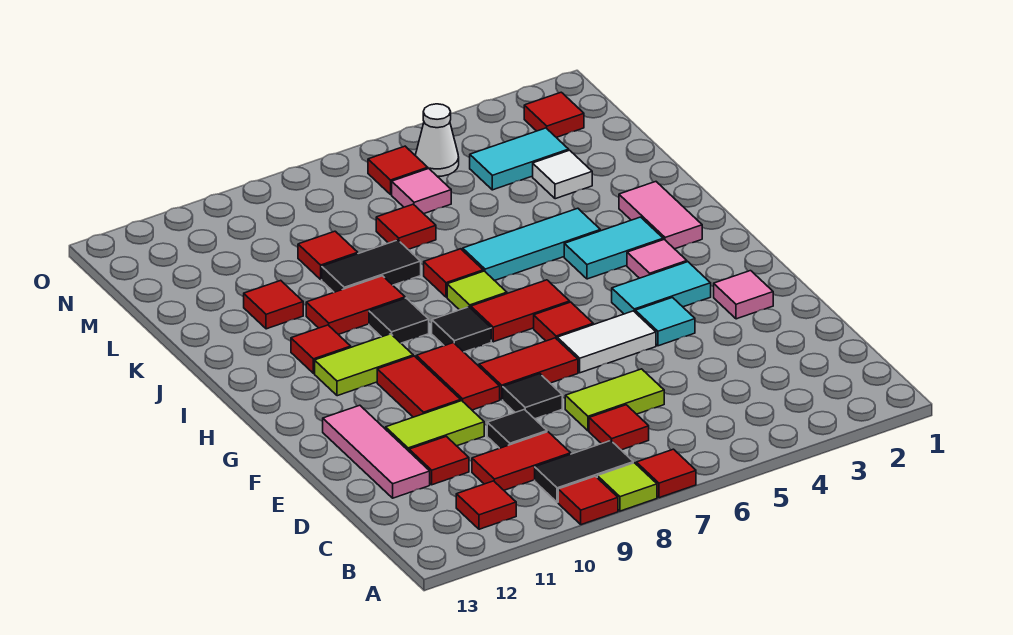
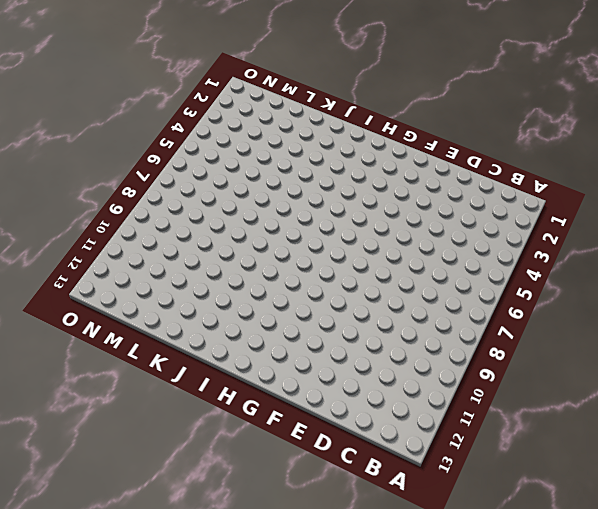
none -> red 1x1 tile [636,449,696,498]
none -> lime 1x1 tile [597,463,657,511]
none -> red 1x1 tile [558,476,618,525]
none -> black 1x2 tile [535,441,633,502]

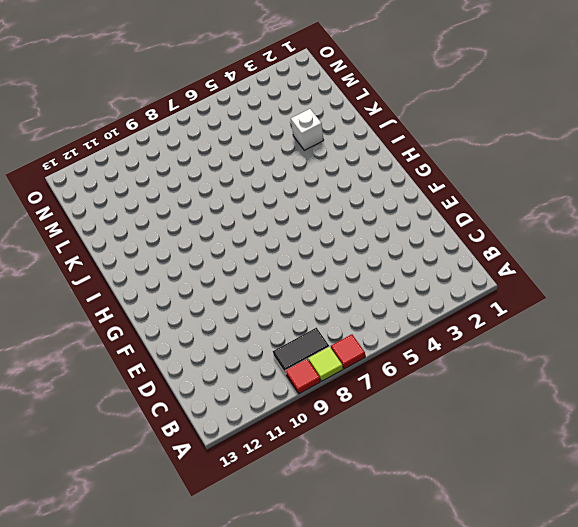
white 1x1 brick [291,109,324,150] -> none
none -> red 1x1 tile [456,481,516,529]
none -> red 1x1 tile [589,405,649,450]
none -> red 1x2 tile [472,432,571,490]
none -> lime 1x2 tile [565,369,664,431]

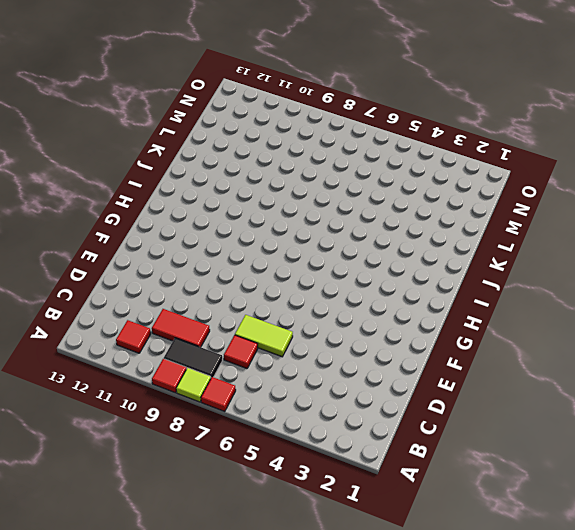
none -> black 1x1 tile [487,409,547,448]
none -> red 1x1 tile [409,436,469,485]
none -> pink 1x3 tile [323,405,430,498]
none -> black 1x1 tile [503,374,562,419]

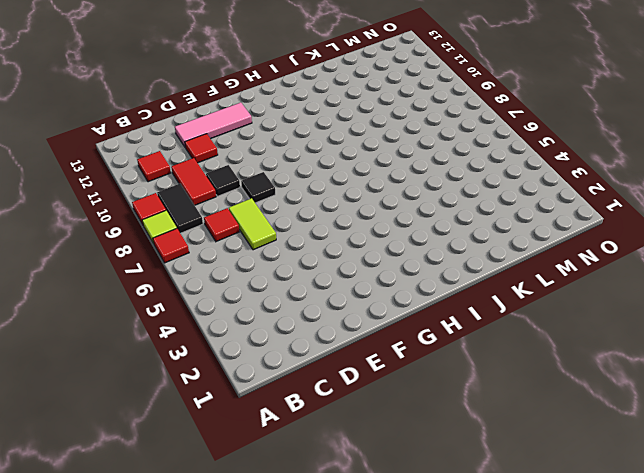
none -> lime 1x2 tile [386,401,484,451]
none -> pink 1x1 tile [714,271,773,319]
none -> cyan 1x1 tile [635,298,695,346]
none -> white 1x2 tile [557,311,656,373]

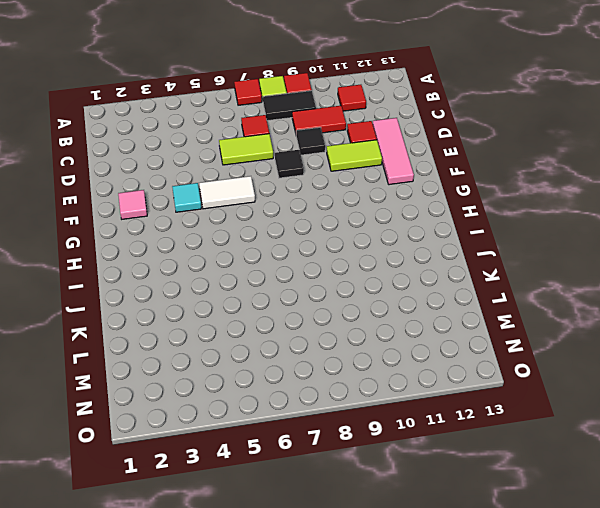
none -> red 1x2 tile [479,338,578,400]
none -> red 1x2 tile [416,343,500,410]
none -> red 1x2 tile [377,356,461,417]
none -> cyan 1x2 tile [612,262,711,314]

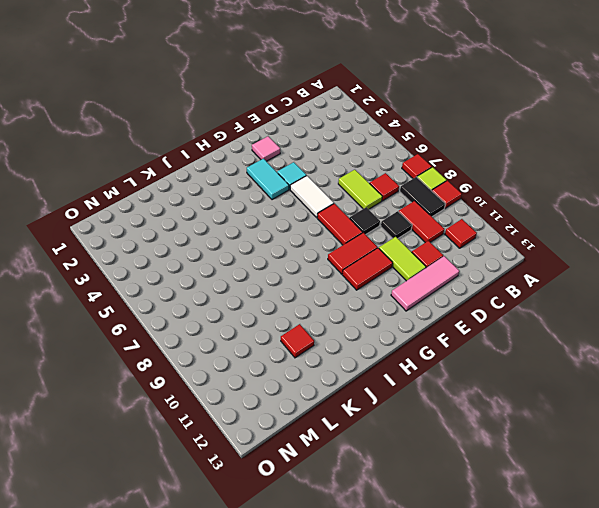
none -> red 1x1 tile [534,302,593,341]
none -> pink 1x1 tile [627,240,687,278]
none -> red 1x2 tile [471,280,570,342]
none -> black 1x1 tile [432,307,491,352]

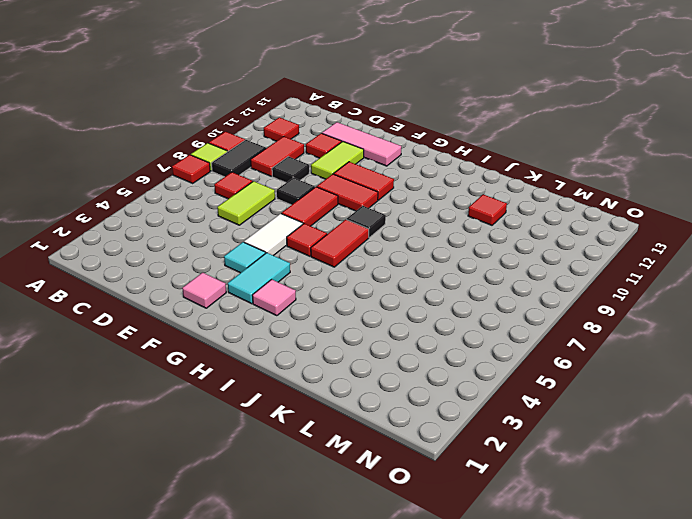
none -> lime 1x2 tile [315,334,413,396]
none -> pink 1x2 tile [619,182,702,249]
none -> cyan 1x2 tile [564,217,663,279]
none -> lime 1x1 tile [447,271,507,310]

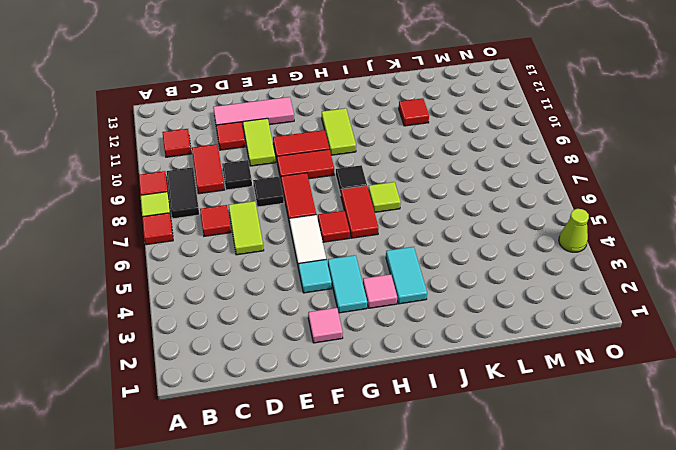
lime 1x1 cone [559,209,589,252] -> none
none -> pink 1x2 tile [619,182,702,249]
none -> black 1x1 tile [369,298,429,343]
none -> red 1x1 tile [291,325,351,373]
none -> cyan 1x3 tile [463,208,600,281]

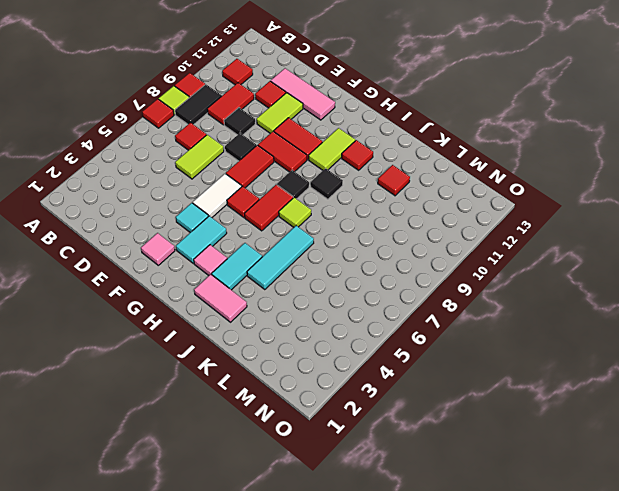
none -> red 1x1 tile [424,249,483,297]
none -> red 1x2 tile [306,276,405,334]
none -> black 1x2 tile [322,240,421,292]
none -> white 1x1 tile [533,150,592,199]

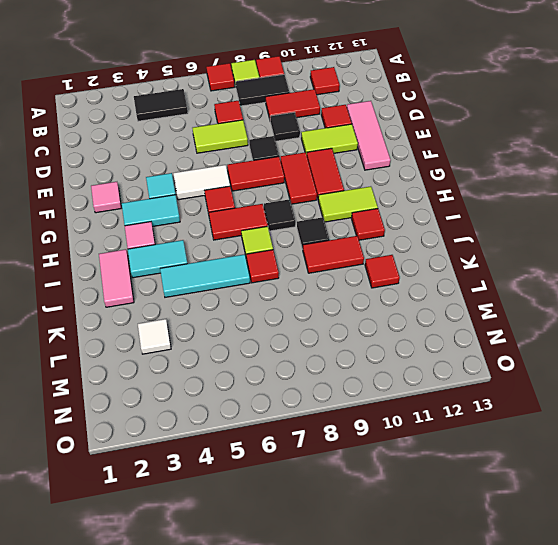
black 1x2 tile [134,89,188,121] -> black 1x2 tile moved to [322,240,421,292]
none -> red 1x1 tile [376,204,436,250]
none -> red 1x1 tile [298,231,358,279]
none -> cyan 1x2 tile [470,128,569,190]
none -> pink 1x1 tile [392,169,451,214]

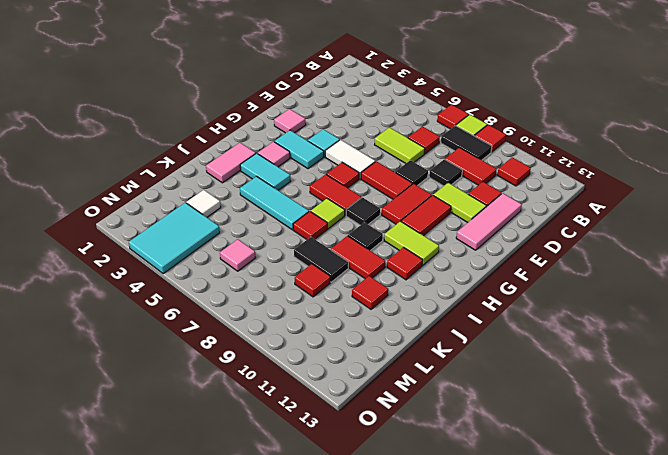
cyan 2x3 tile [129,203,220,274] -> cyan 1x2 tile [470,128,569,190]
none -> red 1x1 tile [376,204,436,250]
none -> red 1x1 tile [524,92,584,137]
none -> white 1x1 cone [415,104,459,176]
none -> red 1x1 tile [368,146,428,194]

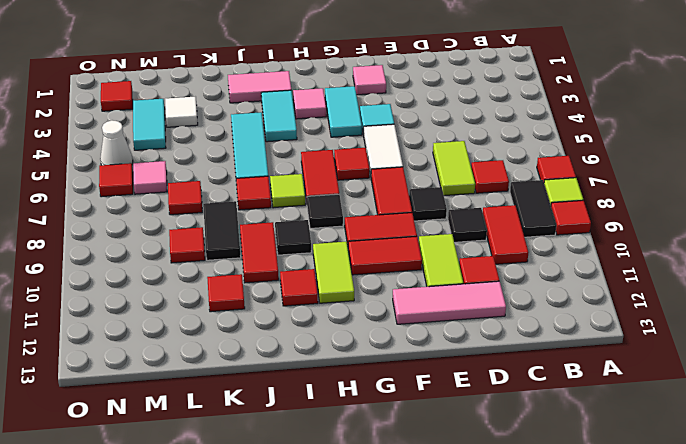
none -> red 1x1 tile [456,481,516,529]

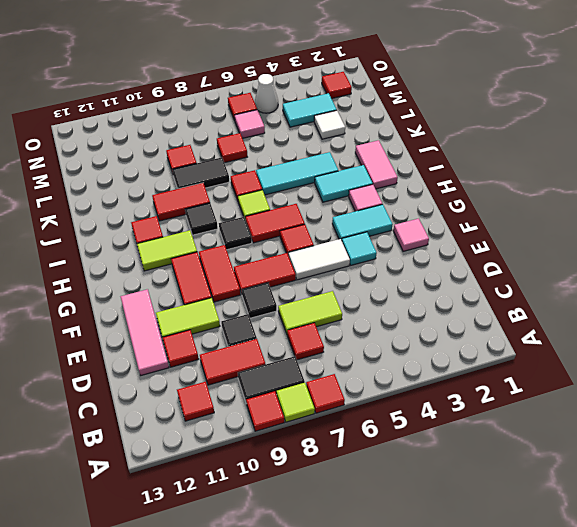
none -> red 1x1 tile [244,280,303,329]

